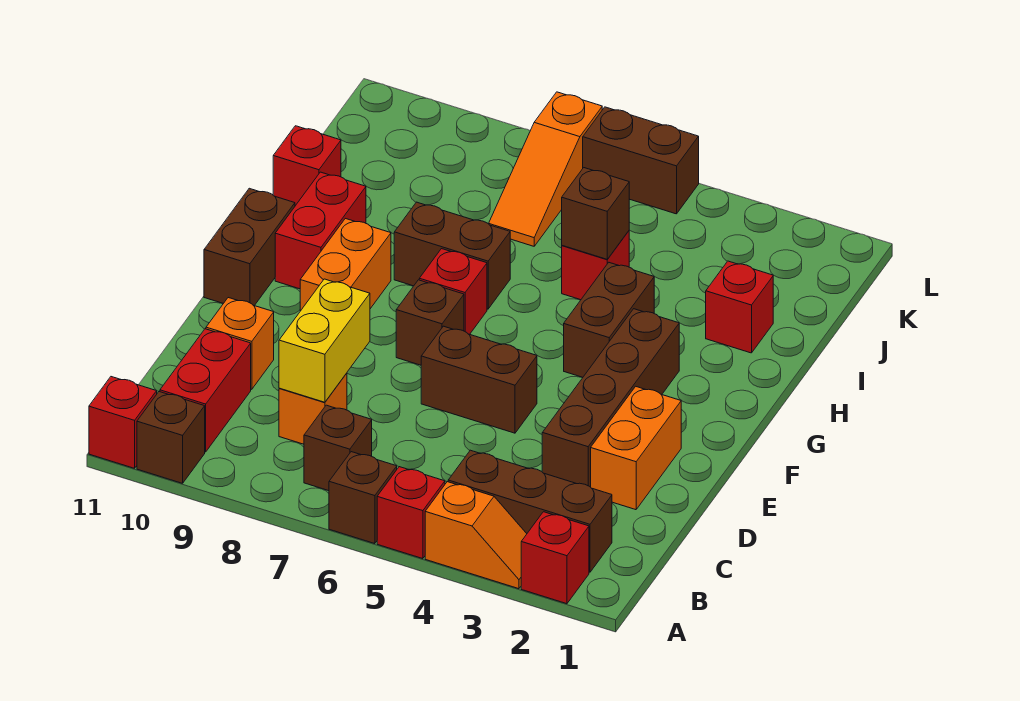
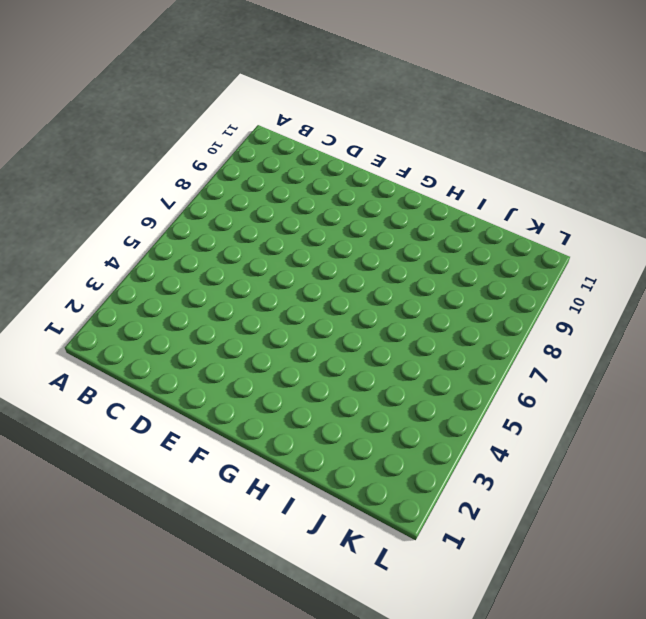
none -> red 1x1 brick [521,512,589,604]
none -> orange 1x2 slope [425,482,527,589]
none -> red 1x1 brick [377,467,445,559]

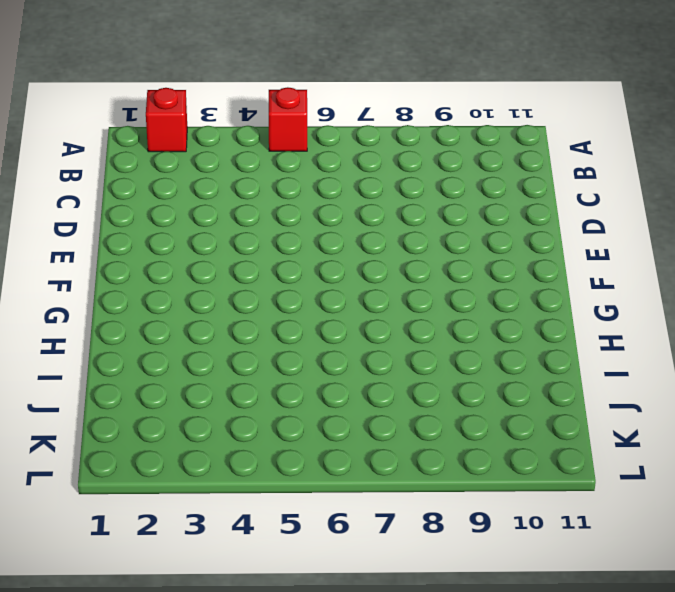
none -> orange 1x2 slope [425,482,527,589]
none -> brown 1x1 brick [329,452,397,544]
none -> brown 1x1 brick [137,392,205,483]

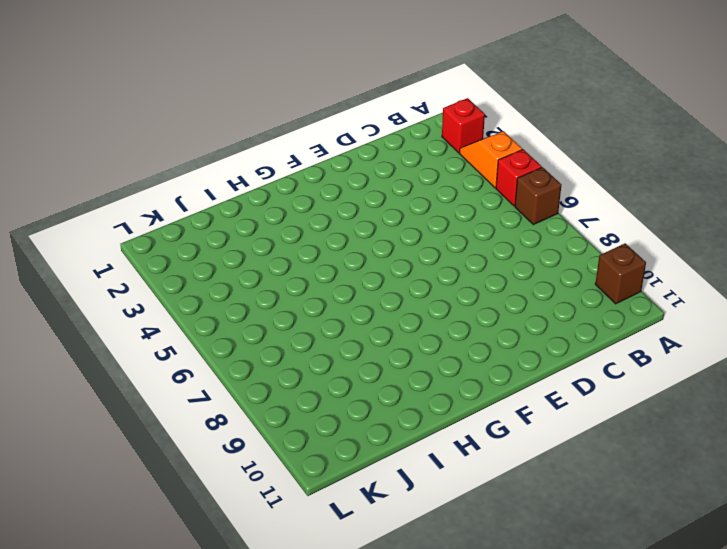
none -> red 1x1 brick [89,377,157,468]
none -> brown 1x3 brick [448,450,612,572]
none -> brown 1x1 brick [304,405,372,491]

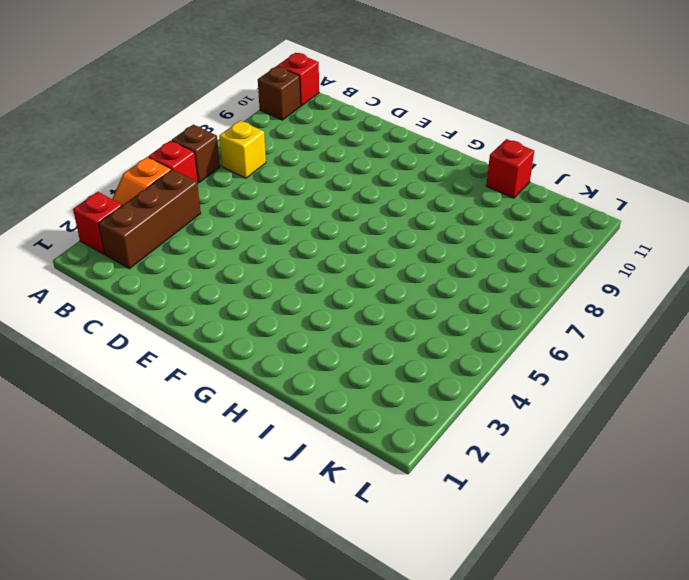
yellow 1x1 brick [219,121,266,178] -> brown 1x1 brick [304,405,372,491]
none -> red 1x2 brick [160,329,251,452]
none -> orange 1x1 brick [279,373,347,444]
none -> orange 1x2 brick [591,386,681,510]

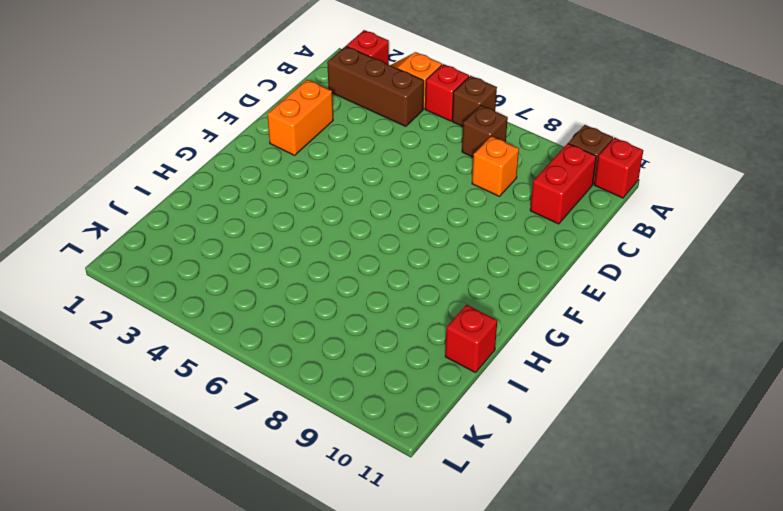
none -> brown 1x4 brick [542,309,679,487]
none -> orange 1x1 brick [206,298,274,389]
none -> brown 1x2 brick [421,326,537,433]

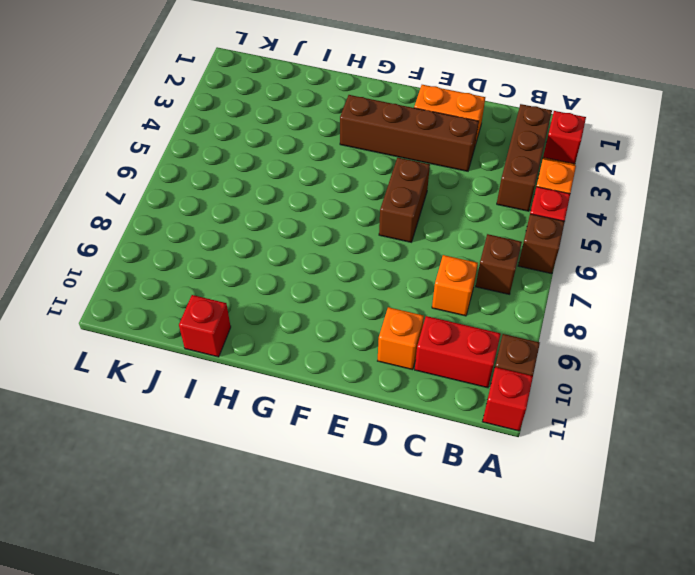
none -> brown 1x1 brick [396,280,464,365]
none -> orange 1x2 brick [300,219,391,311]
none -> brown 1x2 brick [204,188,295,306]

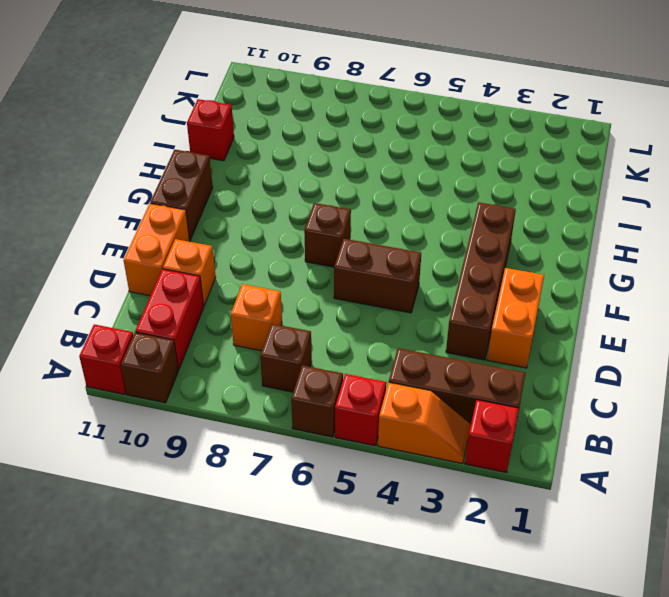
orange 1x2 brick [123,204,190,296] -> orange 1x2 brick moved to [300,219,391,311]
none -> brown 1x2 brick [564,263,654,377]
none -> red 1x1 brick [419,249,487,334]
none -> red 1x2 brick [275,172,366,289]

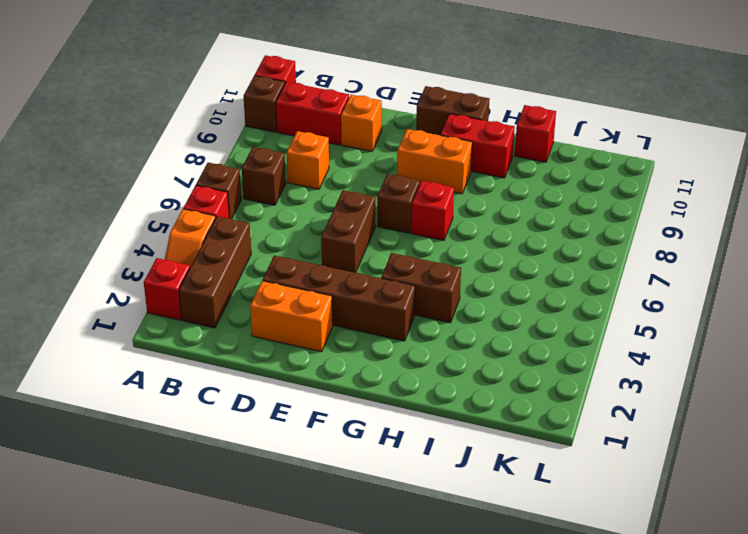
none -> brown 1x2 brick [394,202,510,309]
none -> red 1x1 brick [706,261,773,353]
none -> red 1x1 brick [562,231,629,300]

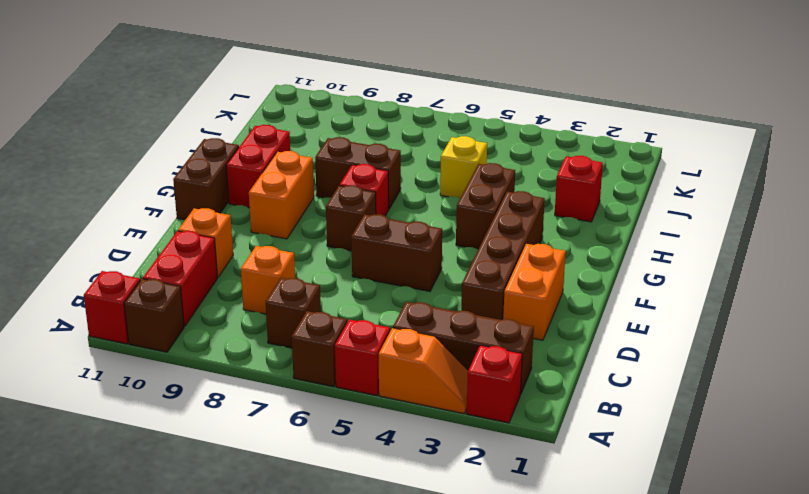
yellow 1x1 brick [440,136,487,198] -> red 1x1 brick [562,231,629,300]
none -> red 1x1 brick [273,126,341,206]
none -> orange 1x3 slope [489,92,602,246]
none -> brown 1x2 brick [583,107,699,214]

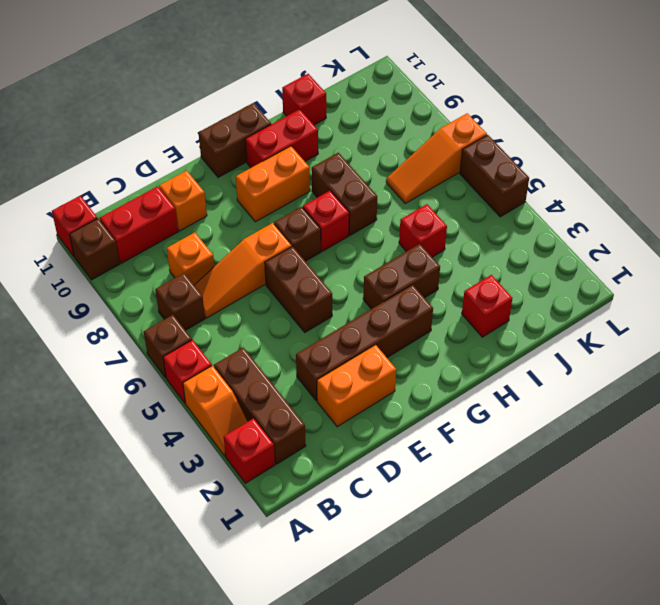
orange 1x3 slope [194,223,292,318] -> none
none -> yellow 1x2 brick [279,279,370,402]
none -> brown 1x1 brick [562,168,629,259]

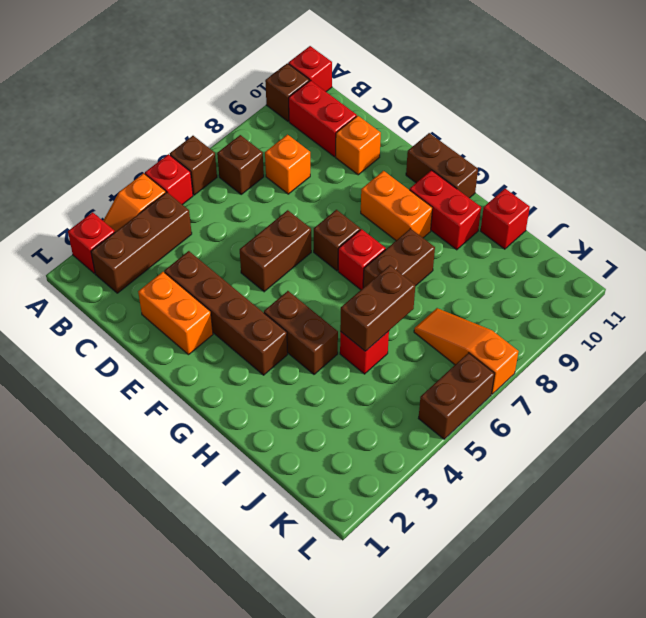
brown 1x2 brick [340,265,415,351] -> brown 1x1 brick [562,168,629,259]
none -> red 1x1 brick [706,261,773,353]
none -> yellow 1x2 brick [279,279,370,402]

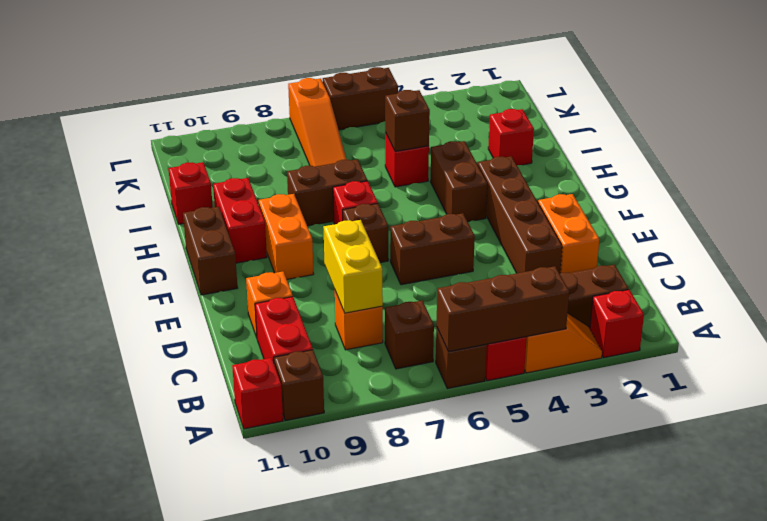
brown 1x3 brick [436,266,569,352] -> none

